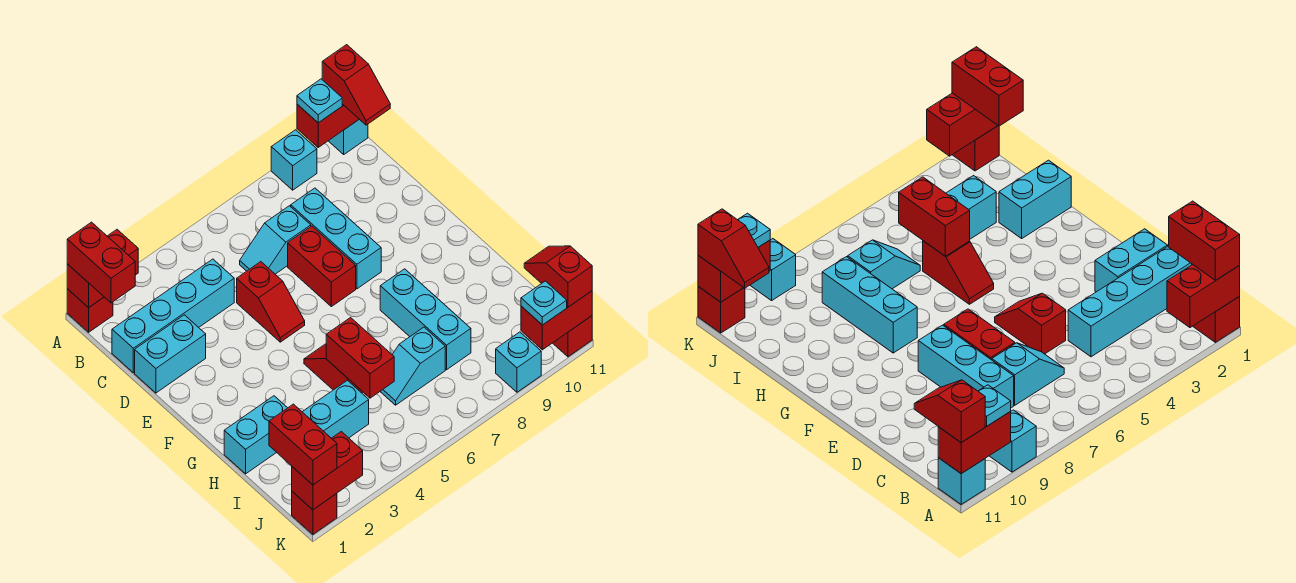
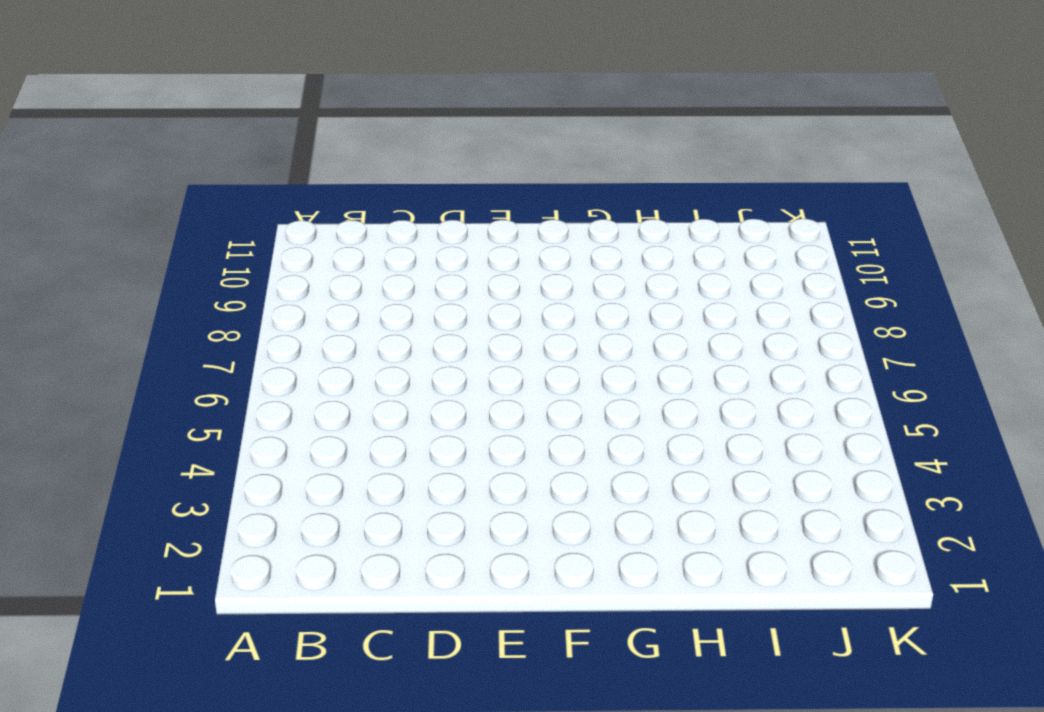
none -> red 1x1 brick [67,289,113,332]
none -> cyan 1x1 brick [271,130,317,190]
none -> cyan 1x1 brick [329,119,368,154]

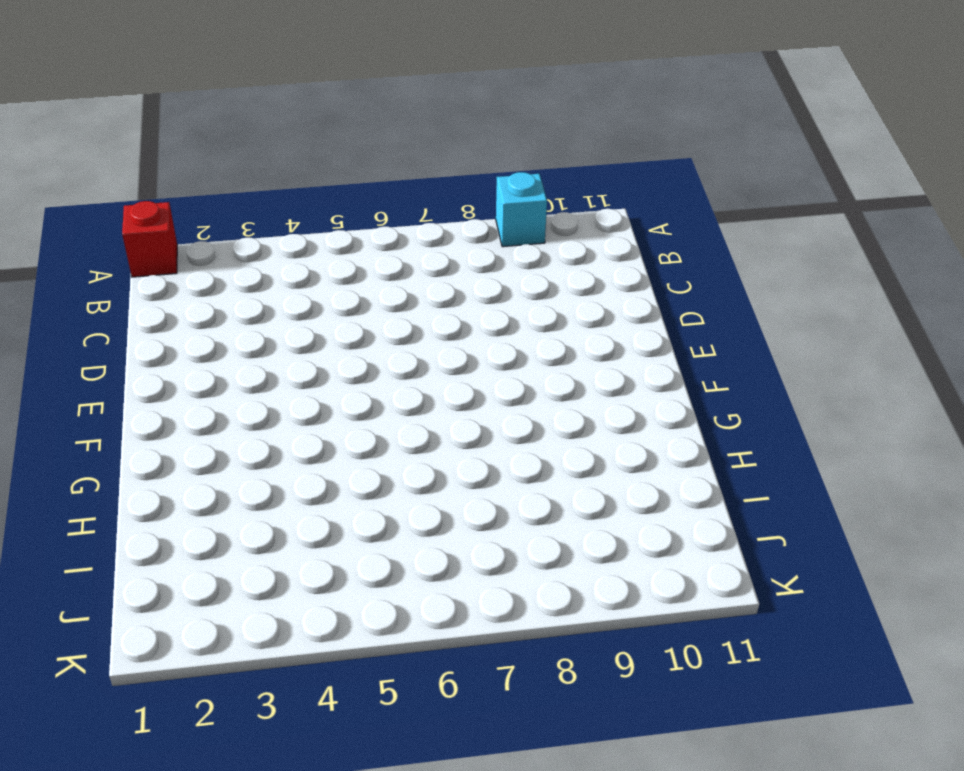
none -> cyan 1x1 brick [329,119,368,154]
none -> cyan 1x4 brick [112,259,234,373]
none -> cyan 1x2 slope [240,206,311,274]

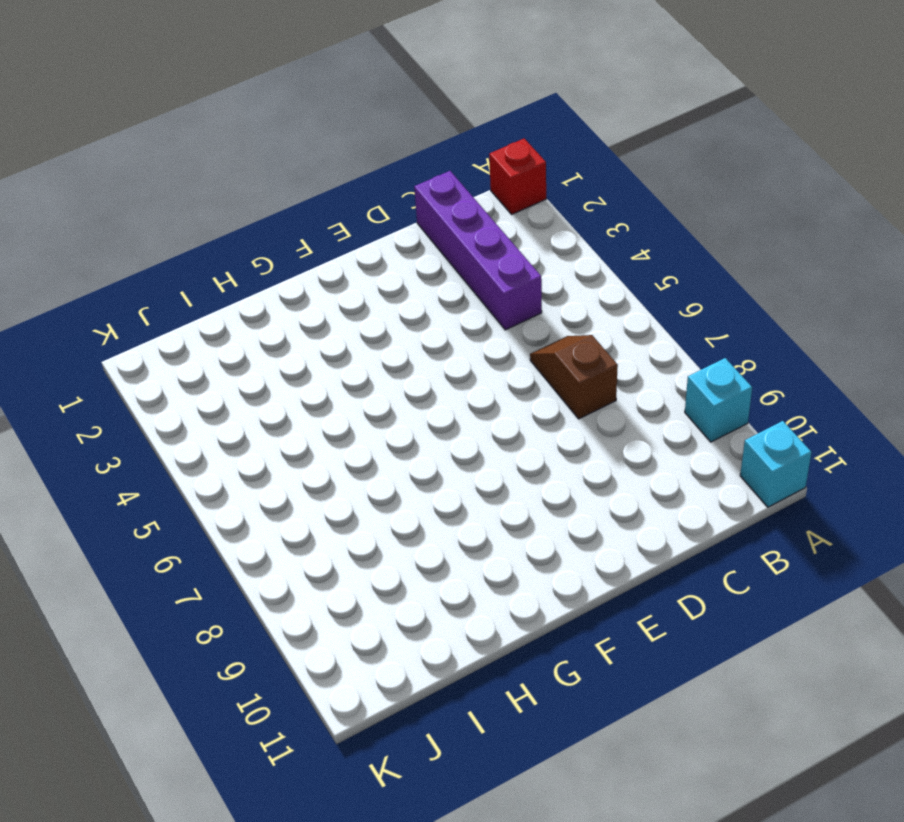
purple 1x4 brick [414,171,542,330] -> cyan 1x4 brick [112,259,234,373]
brown 1x2 slope [530,335,618,419] -> cyan 1x2 slope [240,206,311,274]
none -> cyan 1x3 brick [291,188,381,289]
none -> cyan 1x2 brick [135,315,206,393]
none -> red 1x2 slope [237,262,305,342]

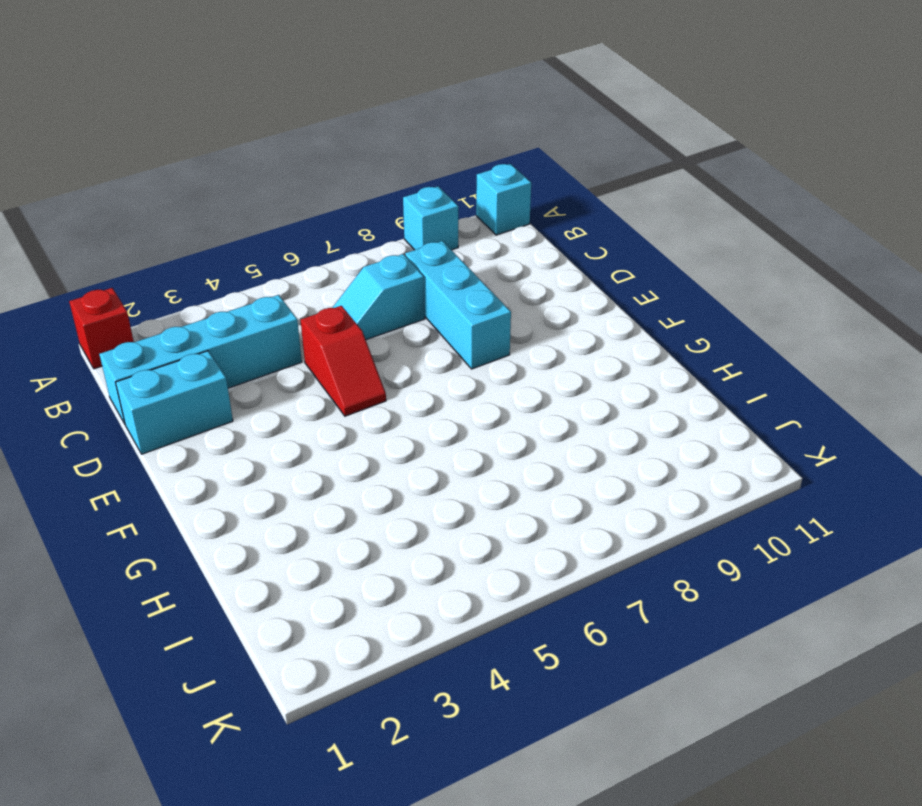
none -> red 1x2 brick [288,226,356,307]
none -> red 1x2 slope [304,344,363,393]
none -> cyan 1x3 brick [380,269,471,370]

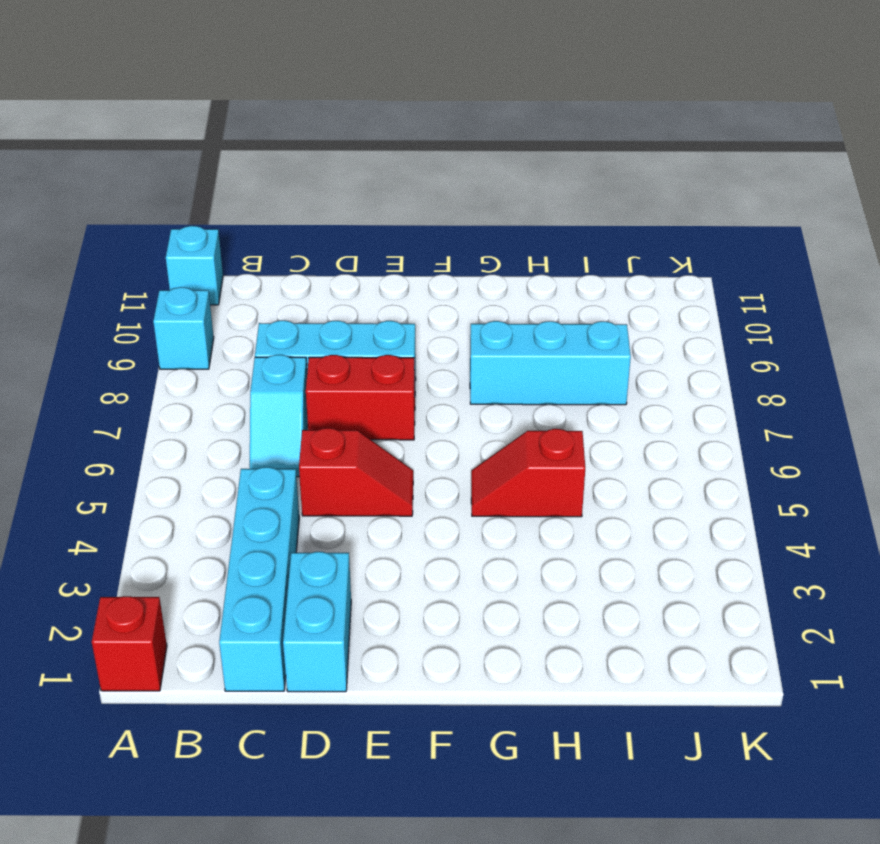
none -> cyan 1x2 brick [224,396,287,474]
none -> cyan 1x2 brick [303,380,369,438]
none -> cyan 1x2 slope [380,327,445,405]

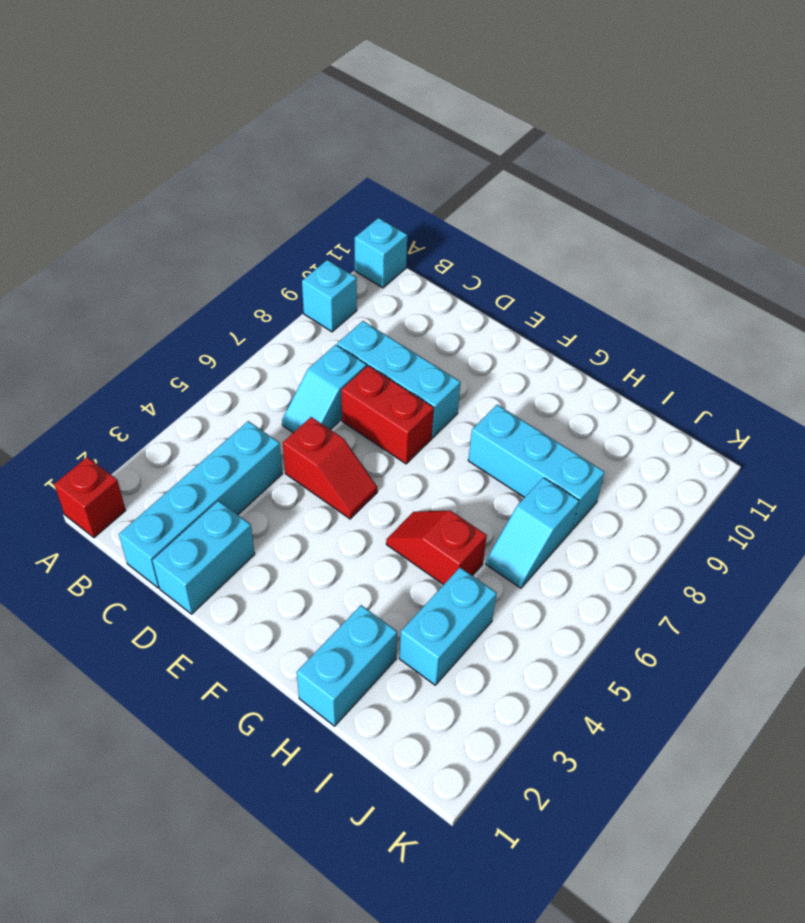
none -> red 1x1 brick [292,492,337,534]
none -> cyan 1x1 brick [496,332,541,392]
none -> red 1x1 brick [553,316,592,357]

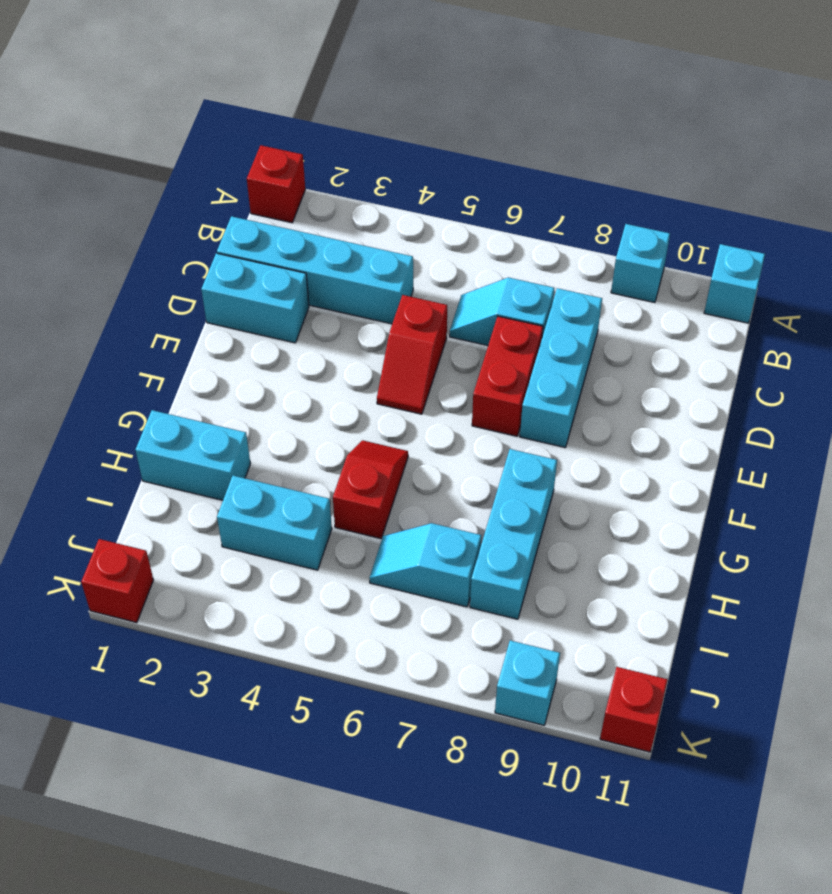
none -> red 1x2 brick [67,230,138,308]
none -> red 1x2 brick [297,104,359,147]
none -> red 1x2 brick [326,318,394,398]

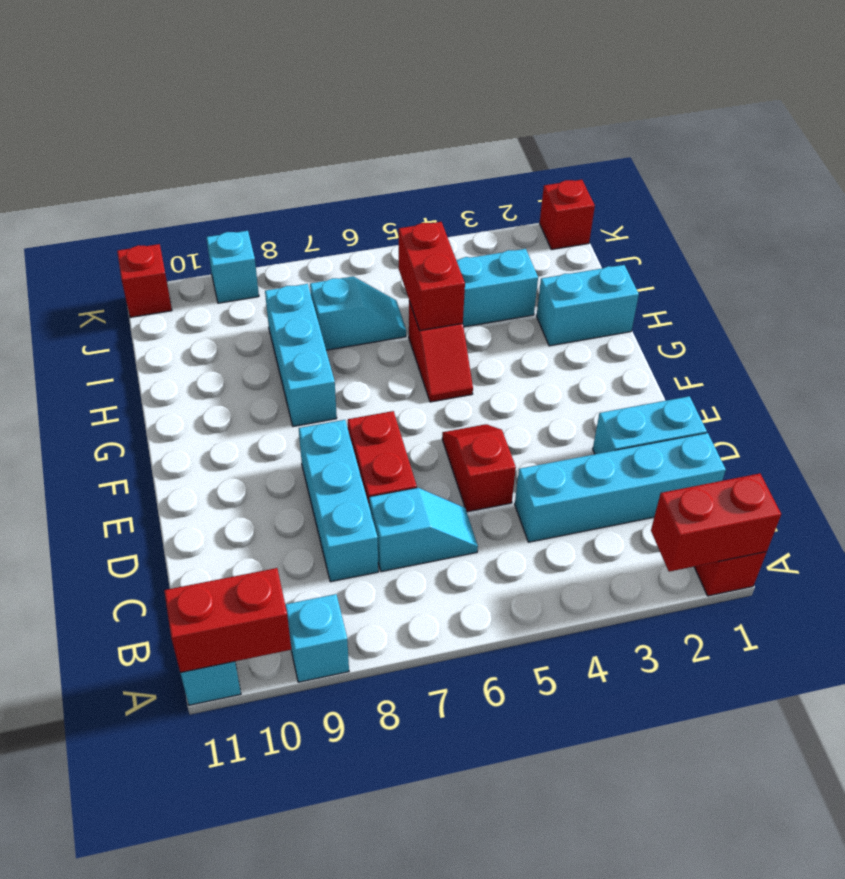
none -> red 1x2 brick [292,432,363,510]
none -> red 1x2 brick [521,291,592,350]
none -> red 1x2 brick [67,222,135,303]

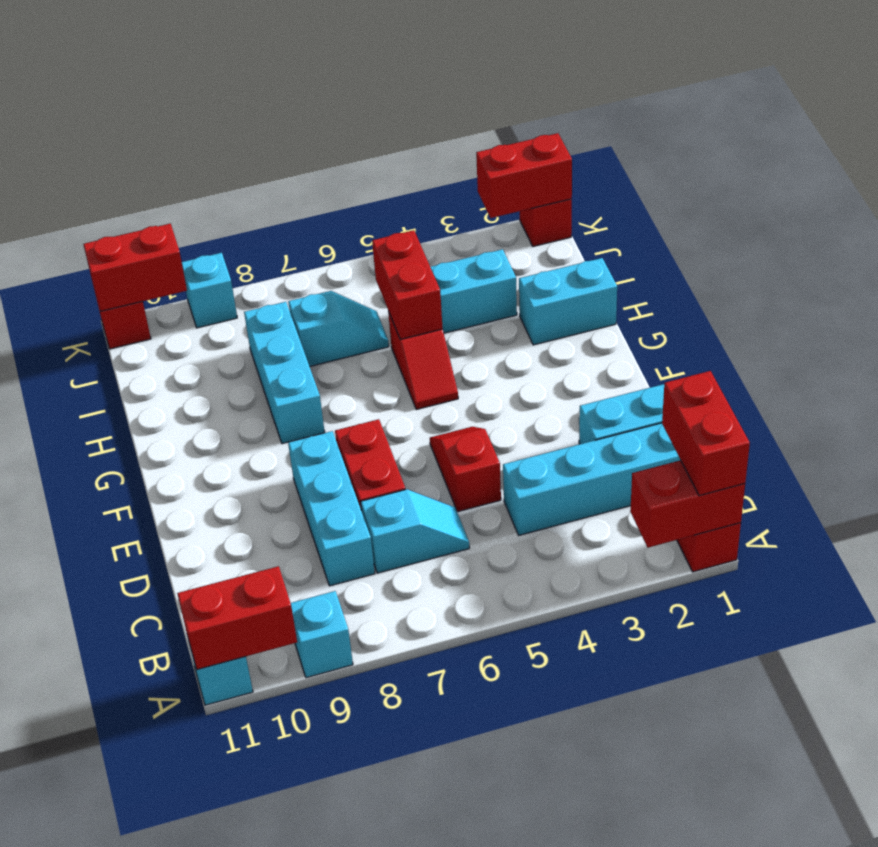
none -> cyan 1x1 plate [297,79,342,123]
none -> red 1x2 slope [322,45,390,125]
none -> red 1x2 brick [269,404,337,485]

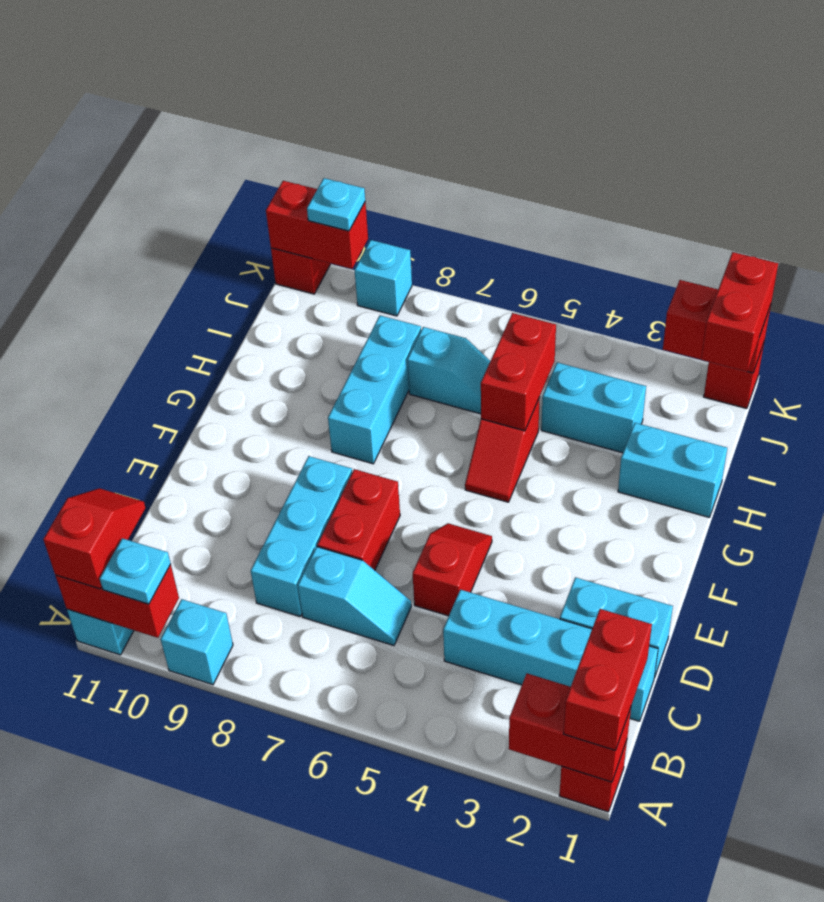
none -> red 1x2 slope [524,246,592,307]

